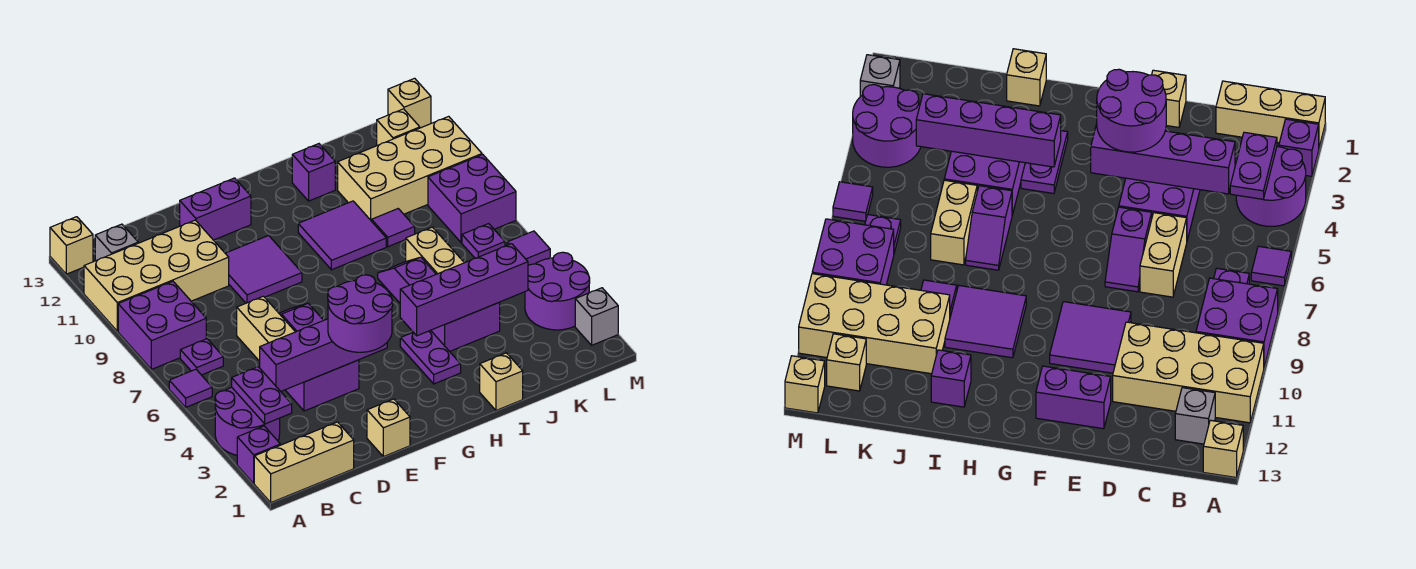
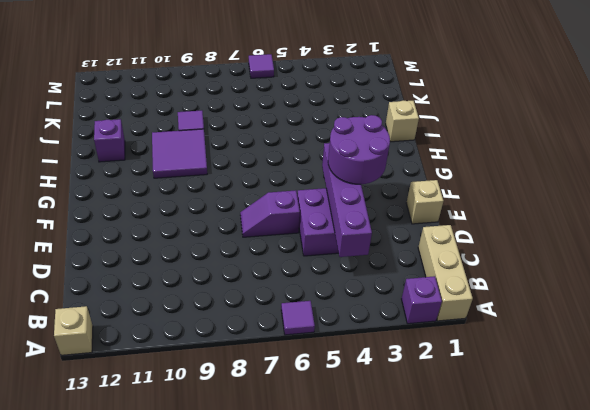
none -> purple 2x2 round brick [215,387,280,455]
none -> purple 2x2 brick [118,281,206,369]
none -> tan 2x4 brick [84,220,229,331]
none -> purple 1x1 plate [180,339,223,375]

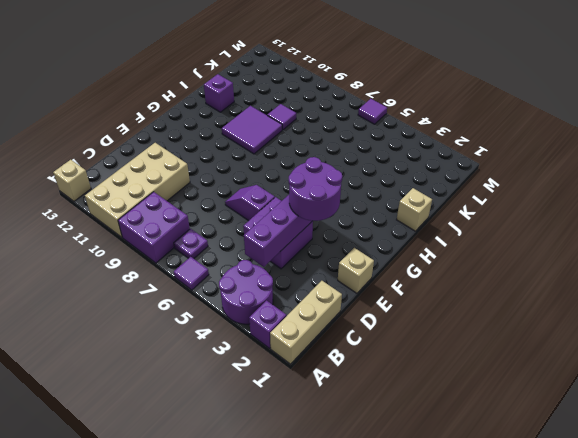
none -> grey 1x1 brick [95,224,138,261]
none -> tan 1x2 brick [237,296,295,361]
none -> purple 2x2 tile [225,236,302,303]
none -> purple 1x2 brick [180,178,251,240]

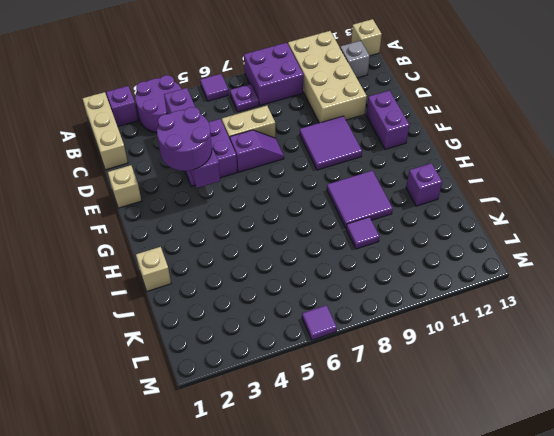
none -> purple 1x2 plate [400,330,461,384]
none -> purple 2x2 brick [431,302,500,351]
none -> purple 1x2 slope [378,257,436,303]
none -> tan 1x2 brick [406,227,464,274]

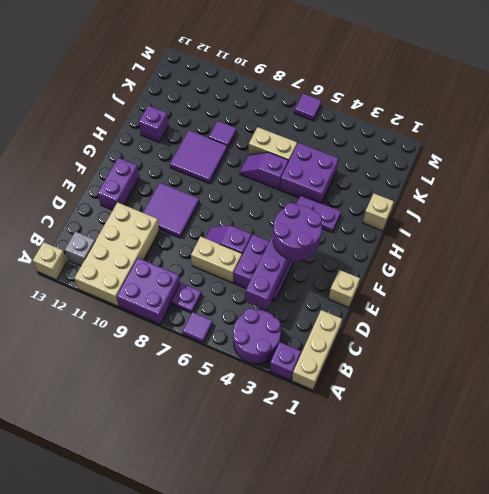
none -> tan 2x4 brick [338,116,482,221]
none -> purple 2x2 round brick [525,252,590,330]
none -> purple 1x1 plate [462,224,505,258]
none -> purple 2x2 brick [428,155,516,243]

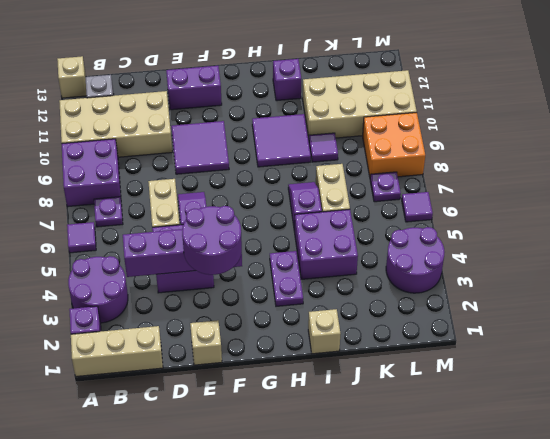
orange 2x2 brick [363,113,425,177] -> purple 2x2 brick [428,155,516,243]
none -> tan 1x1 brick [377,109,420,146]
none -> grey 1x1 brick [575,288,618,345]
none -> tan 1x1 brick [388,78,431,128]
none -> purple 1x2 plate [232,367,292,424]

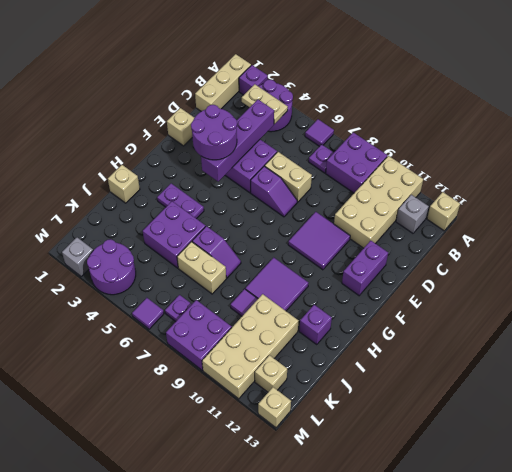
tan 1x2 plate [242,84,288,124] -> purple 1x2 plate [232,367,292,424]
none -> purple 1x4 brick [400,244,528,336]

